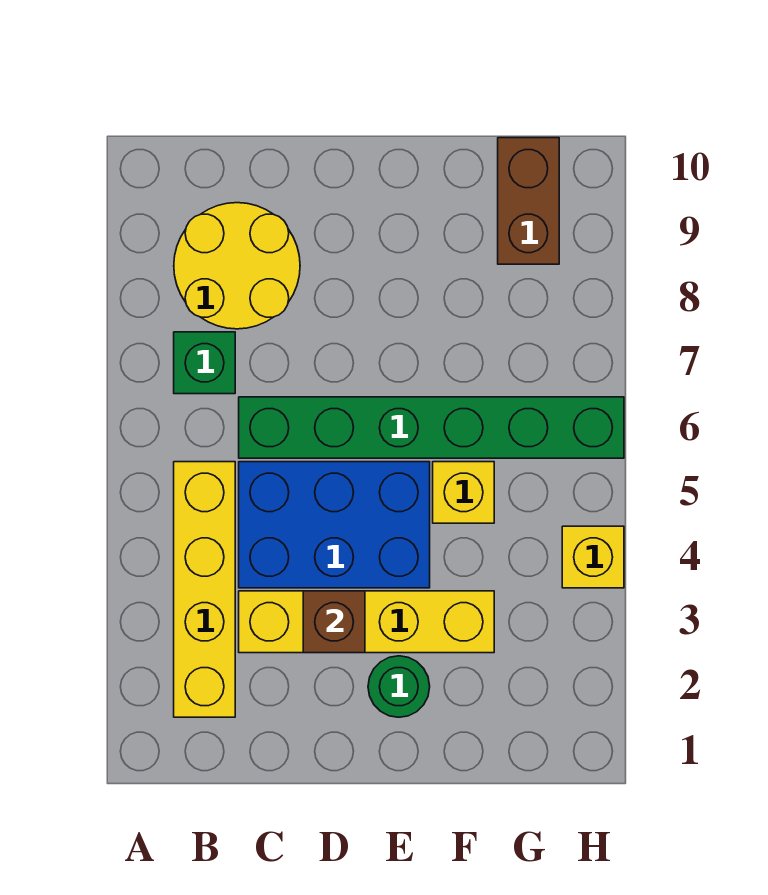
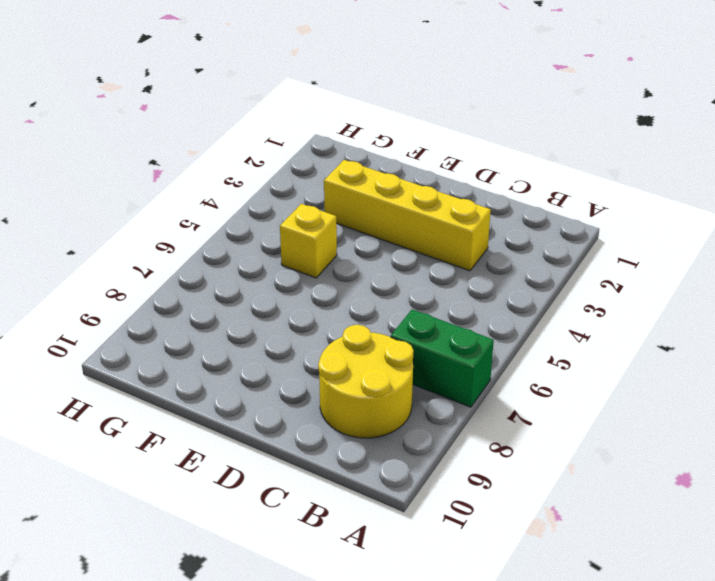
green 1x2 brick [391,309,494,407] -> green 1x1 brick [174,332,235,394]
none -> yellow 1x4 brick [174,462,235,717]
none -> blue 2x3 brick [239,462,430,588]

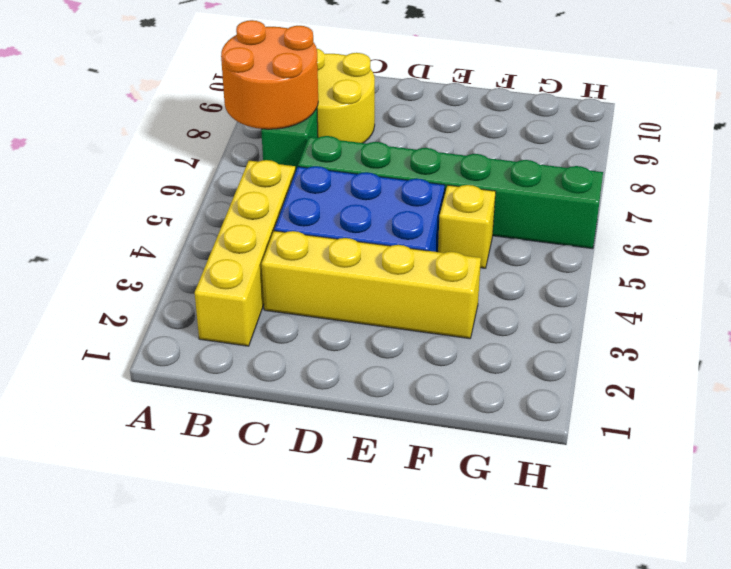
orange 2x2 round brick [221,20,318,129] -> none
none -> green 1x1 round brick [368,656,430,717]
none -> brown 1x2 brick [498,138,559,264]

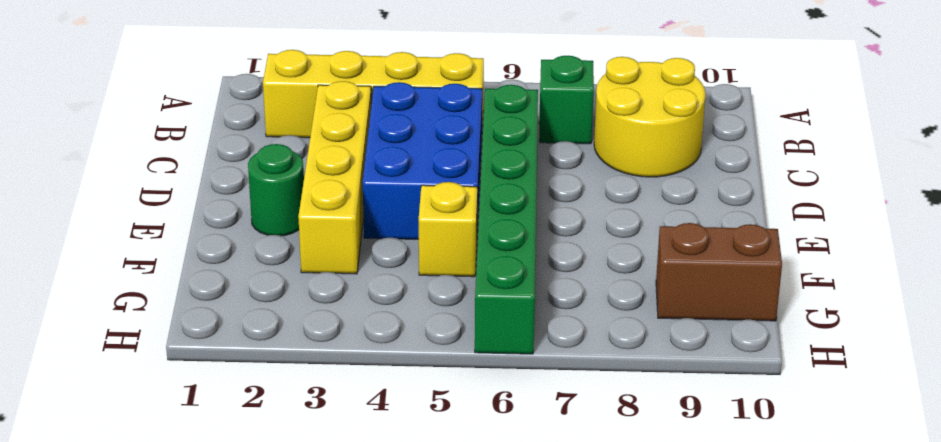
none -> yellow 1x1 brick [562,526,624,588]
none -> brown 1x1 brick [303,591,365,653]

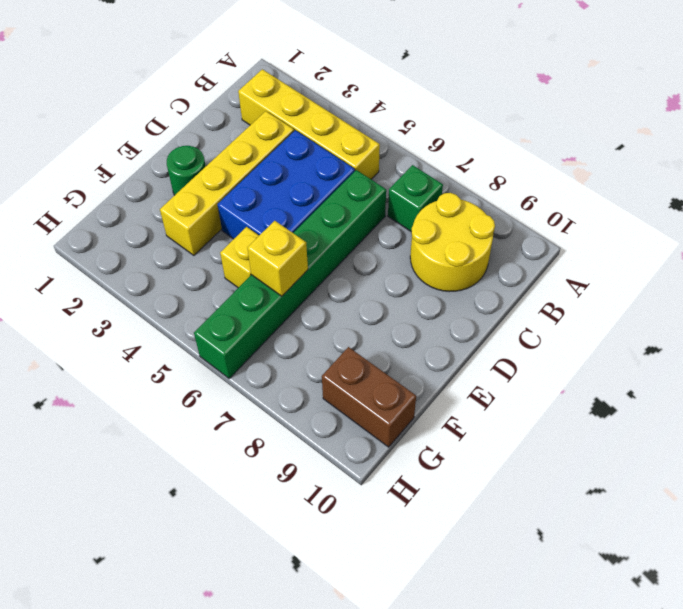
yellow 1x1 brick [247,221,308,296] -> yellow 1x1 brick moved to [562,526,624,588]
none -> brown 1x1 brick [303,591,365,653]

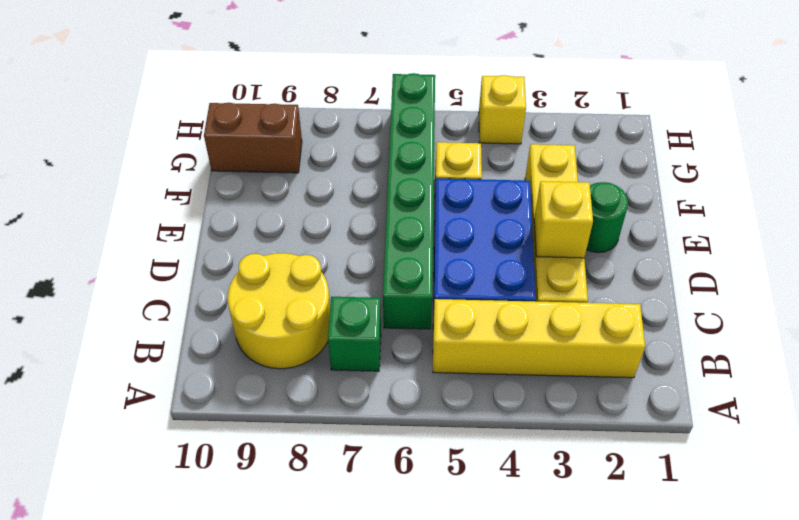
yellow 1x1 brick [534,181,593,258] -> brown 1x1 brick [303,591,365,653]

